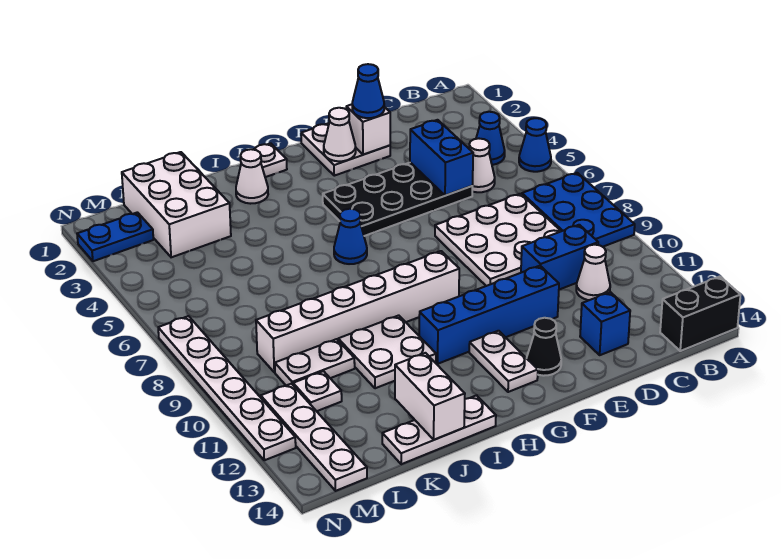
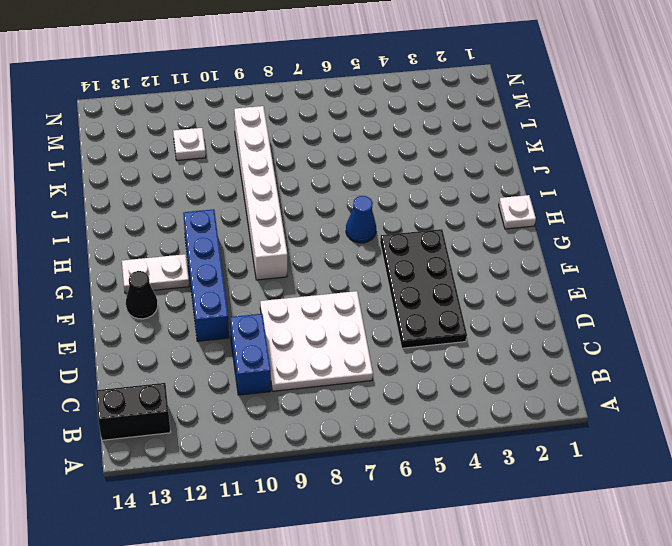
black 1x2 brick [96,383,170,440] -> black 1x2 brick turned to [660,277,740,351]
none -> blue 1x1 cone [519,118,551,172]
none -> blue 2x3 plate [522,173,635,247]
none -> blue 1x1 cone [476,112,505,165]
none -> white 1x1 cone [469,139,495,192]

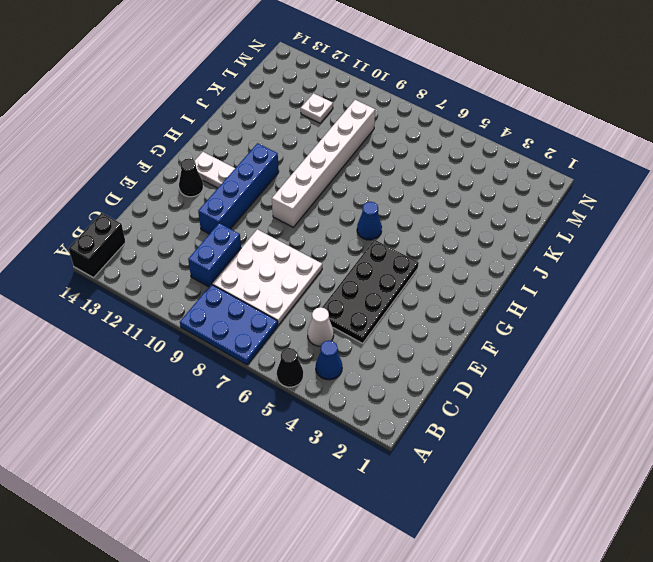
black 1x1 cone [277,348,303,387] -> blue 1x1 cone [519,118,551,172]
none -> white 1x1 cone [576,245,610,300]
none -> blue 1x1 brick [580,292,630,355]
none -> white 2x2 plate [301,123,390,176]
none -> white 1x1 plate [253,143,287,177]

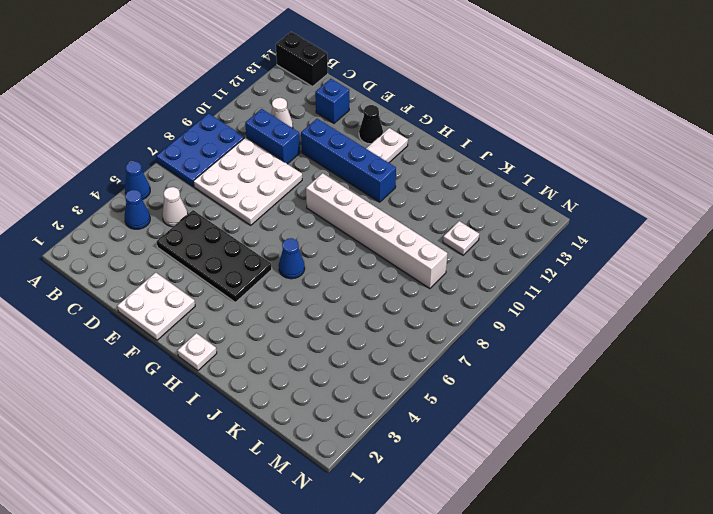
none -> white 1x1 cone [236,149,268,204]
none -> white 2x2 plate [338,315,436,388]
none -> white 1x3 plate [382,395,496,464]
none -> white 2x3 brick [122,152,231,257]

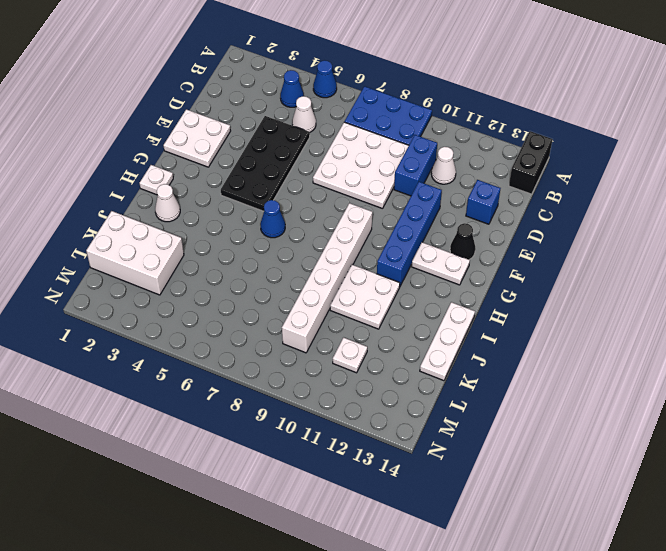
none -> white 1x2 plate [275,339,355,385]
none -> blue 1x2 plate [77,212,153,261]
none -> white 1x4 plate [261,384,367,491]
none -> white 1x6 plate [158,316,296,460]

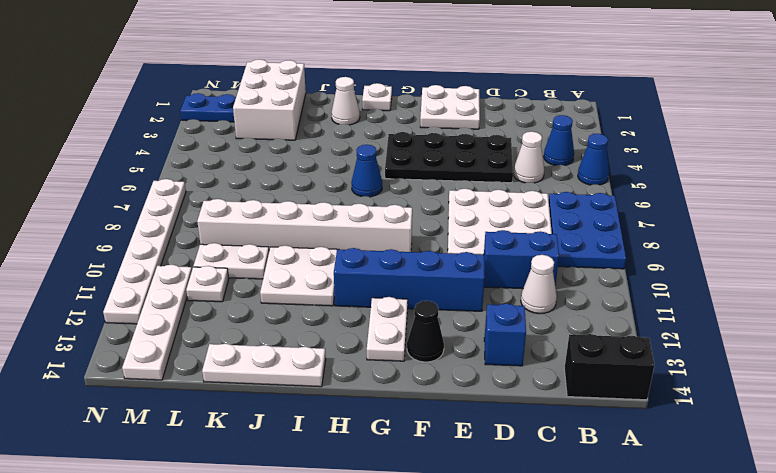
none -> blue 1x2 brick [410,120,473,196]
none -> white 1x1 brick [346,104,390,155]
none -> white 1x1 cone [324,108,356,161]
none -> white 1x2 brick [395,353,465,440]

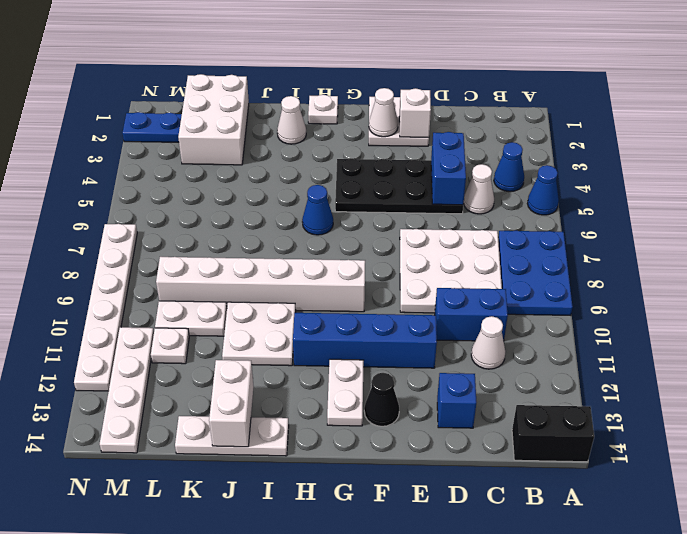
none -> blue 1x1 cone [352,64,384,118]

